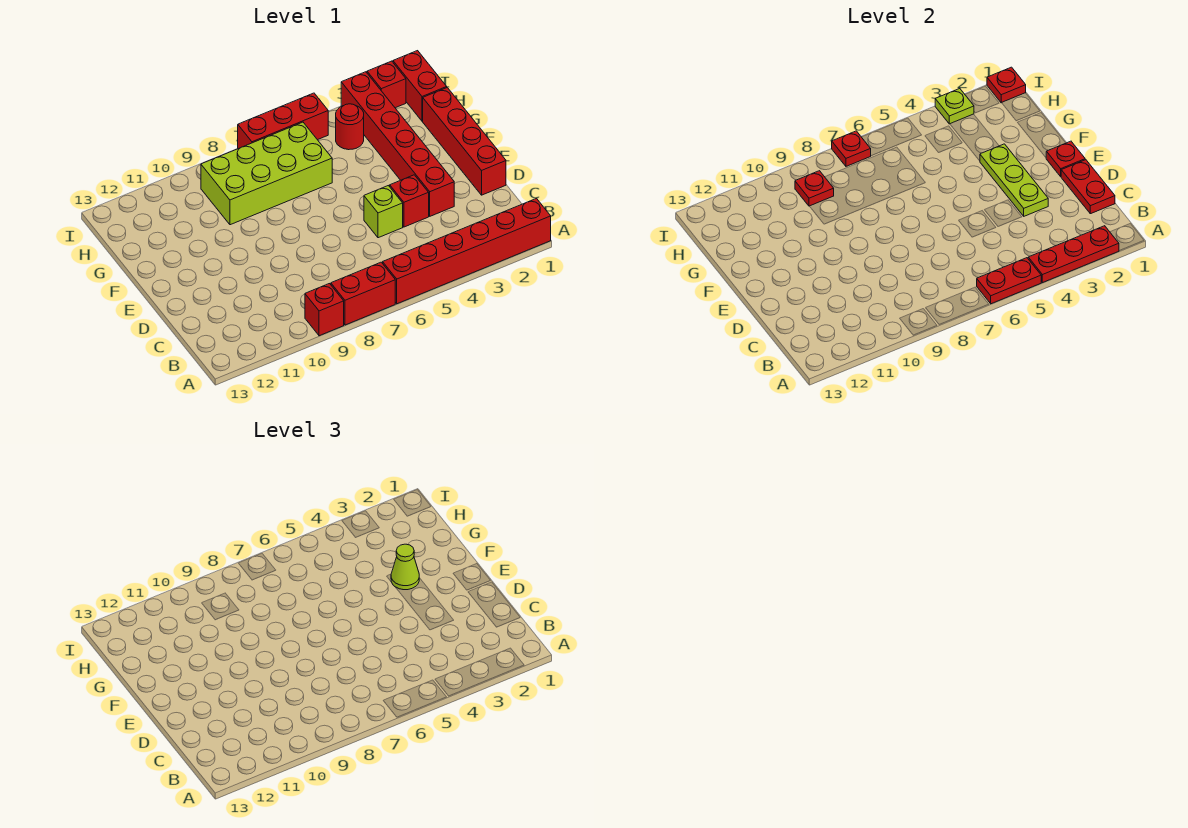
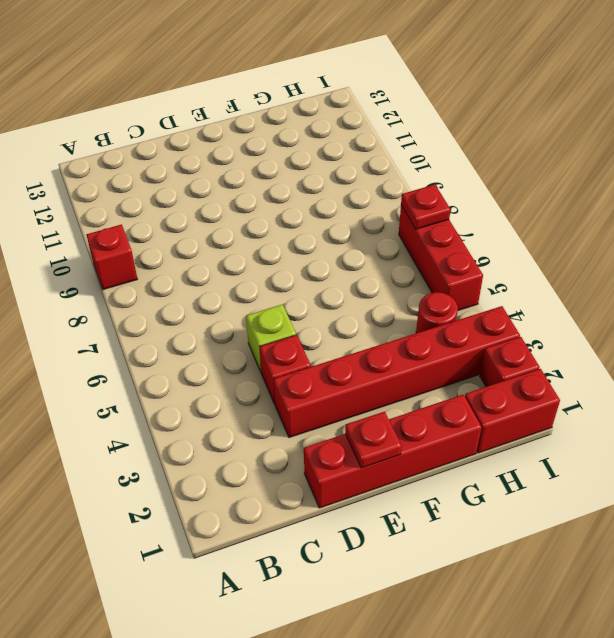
none -> red 1x6 brick [383,199,551,304]
none -> red 1x2 brick [331,262,395,325]
none -> lime 2x4 brick [201,122,332,225]

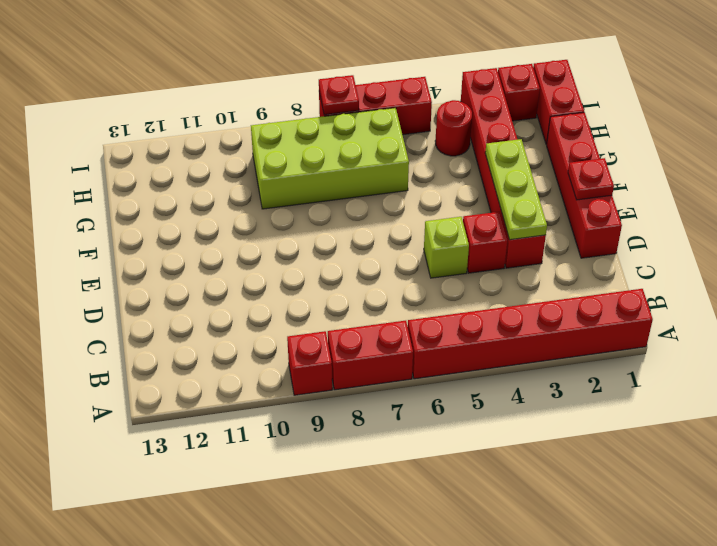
none -> red 1x3 plate [1028,226,1119,283]
none -> red 1x2 plate [977,258,1041,304]
none -> red 1x2 plate [1061,160,1115,214]

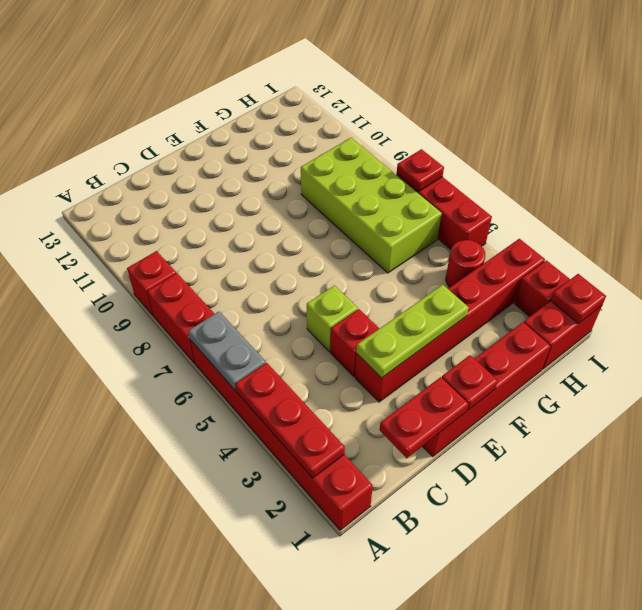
grey 1x2 plate [188,312,266,390] -> red 1x2 plate [977,258,1041,304]
none -> red 1x1 plate [795,171,834,206]
none -> lime 1x1 plate [935,89,974,124]
none -> lime 1x1 cone [391,544,419,590]

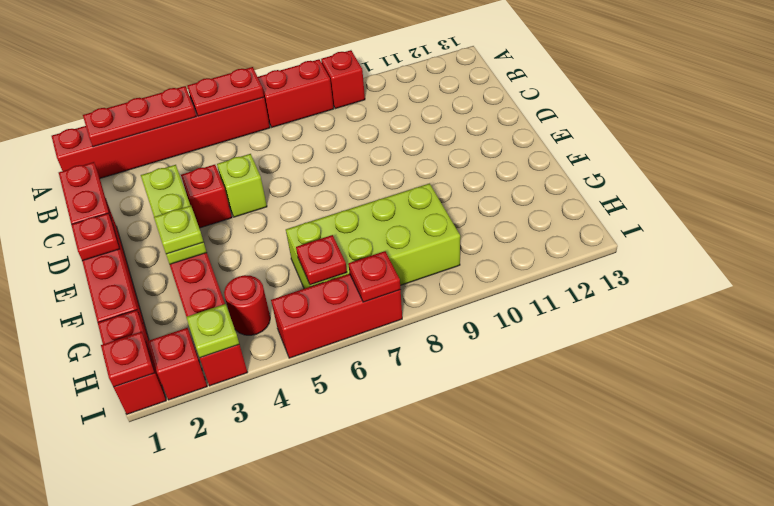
lime 1x1 plate [154,206,203,254] -> lime 1x1 cone [391,544,419,590]
red 1x1 plate [296,235,347,285] -> red 1x1 plate moved to [795,171,834,206]

